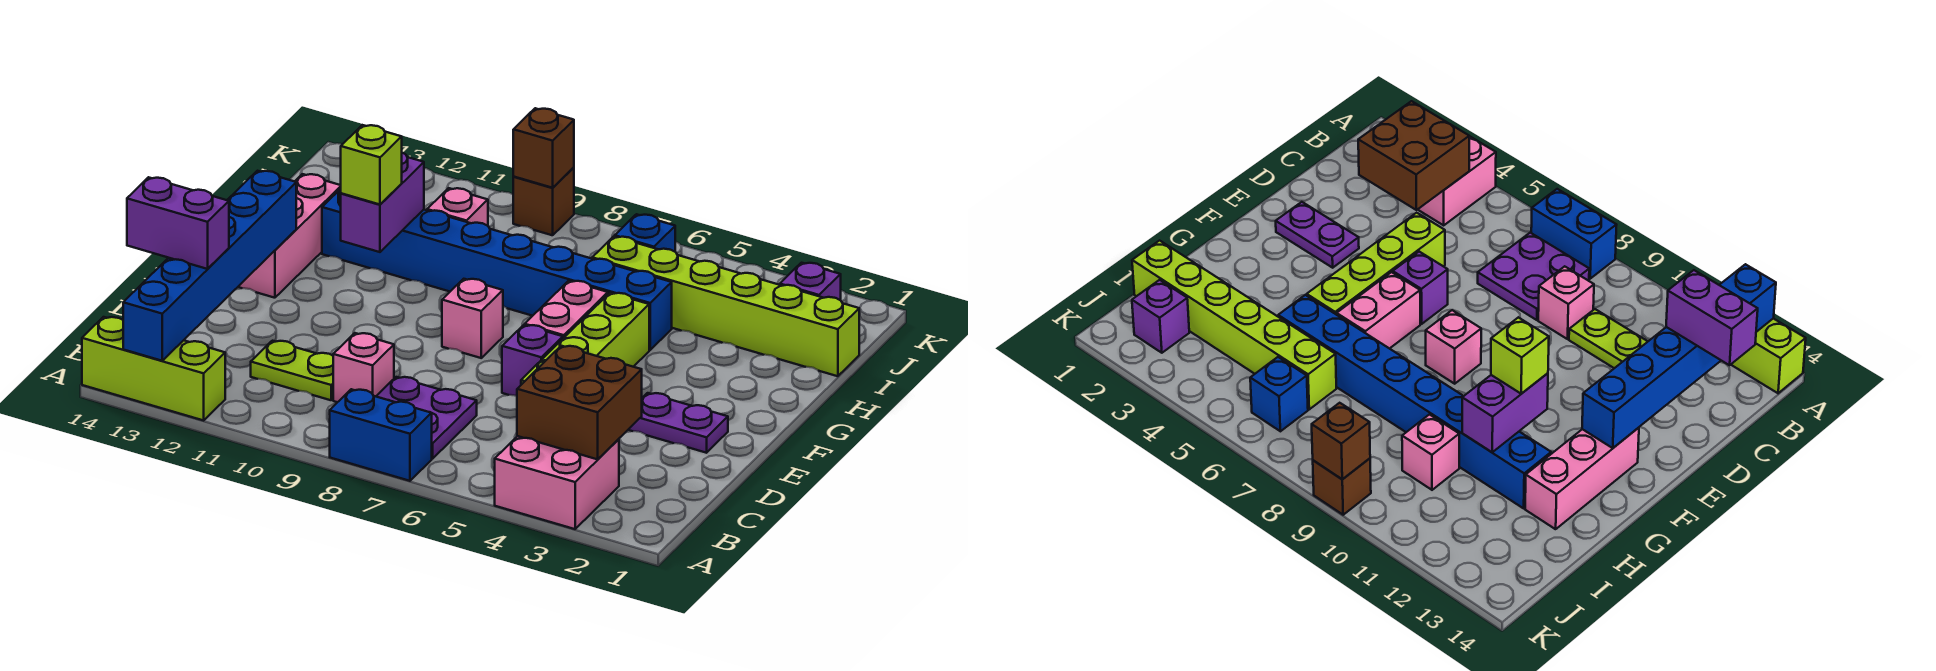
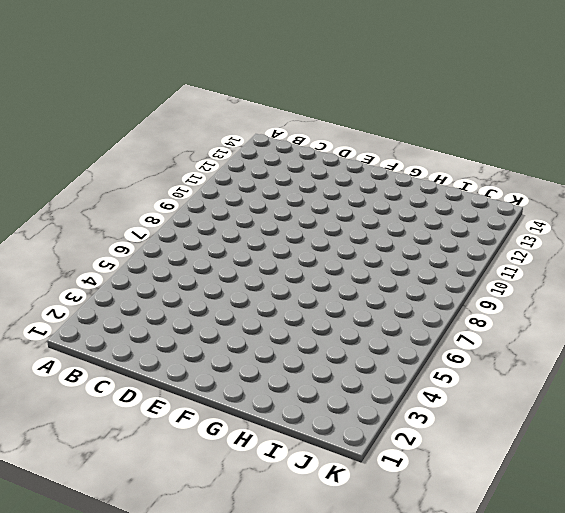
none -> pink 2x2 brick [495,436,619,529]
none -> blue 1x2 brick [330,389,432,481]
none -> lime 1x3 brick [82,317,225,420]

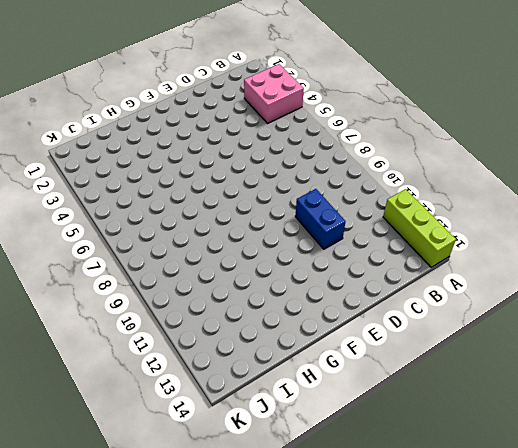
blue 1x2 brick [295,189,346,249] -> blue 1x2 brick moved to [330,389,432,481]
none -> purple 2x2 plate [376,377,477,459]
none -> pink 1x1 brick [333,333,394,402]
none -> lime 1x2 plate [251,341,333,400]

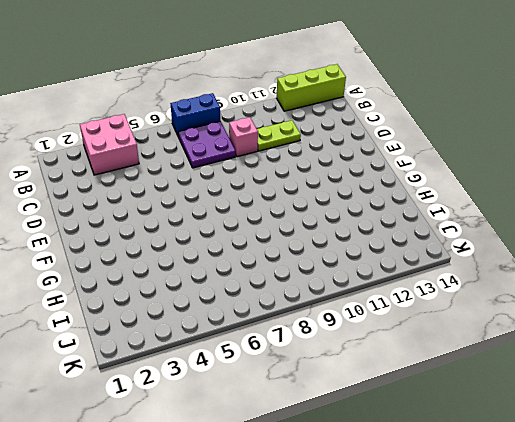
none -> lime 1x4 brick [521,293,649,385]
none -> purple 1x2 plate [628,393,728,453]
none -> purple 1x1 brick [502,325,563,396]

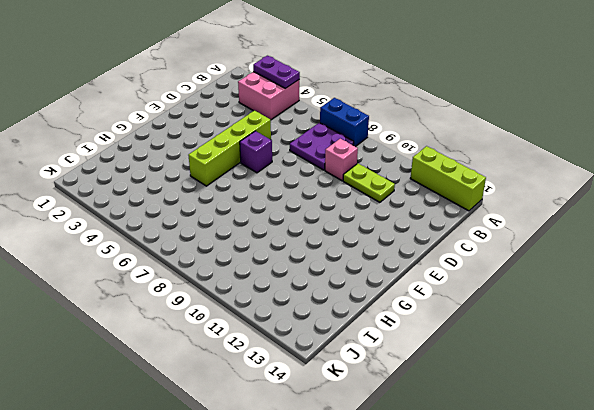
purple 1x2 plate [253,56,300,88] -> purple 1x2 plate moved to [628,393,728,453]
none -> pink 1x2 brick [525,281,608,338]
none -> pink 1x1 brick [442,279,503,358]
none -> pink 1x3 brick [238,174,341,298]

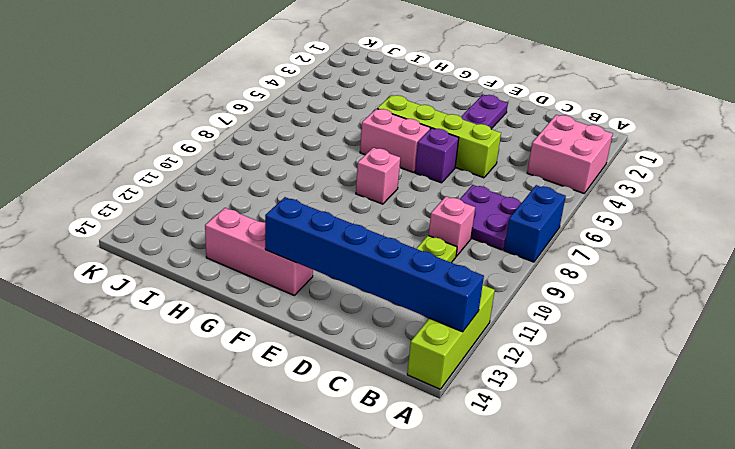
none -> blue 1x8 brick [322,189,672,350]
none -> lime 1x6 brick [592,236,859,376]
none -> pink 1x1 brick [427,188,488,226]

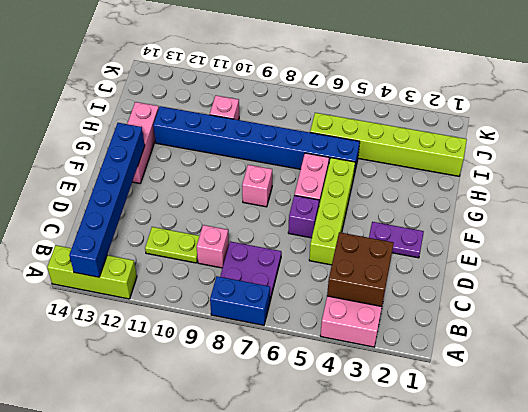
none -> purple 1x1 brick [780,263,841,300]
none -> blue 1x1 brick [615,214,675,252]
none -> brown 1x1 brick [513,167,574,235]

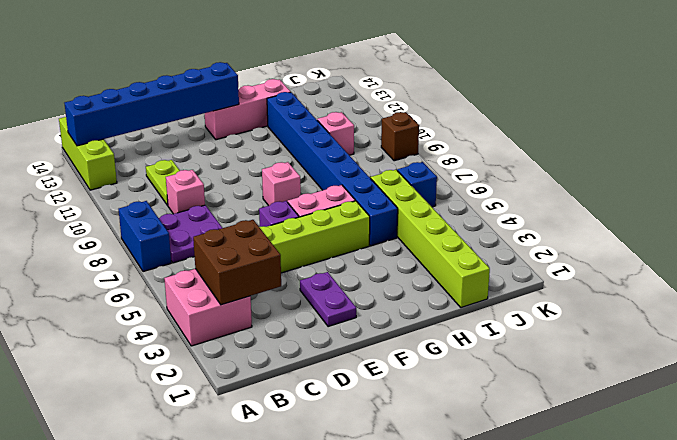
none -> purple 1x1 brick [780,263,841,300]
none -> purple 1x2 brick [341,153,424,252]
none -> brown 1x1 brick [513,108,574,188]

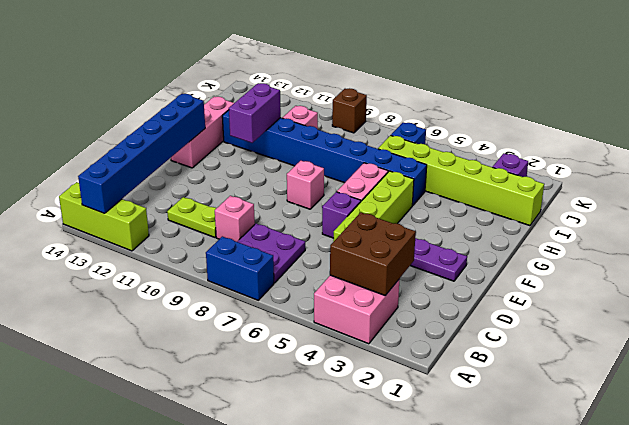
none -> brown 1x1 brick [513,108,574,188]
none -> purple 1x2 brick [127,177,229,269]
none -> lime 1x1 brick [341,125,402,204]

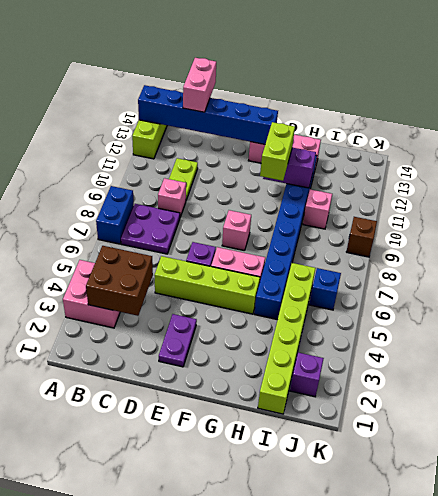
pink 1x2 brick [183,58,216,112] -> purple 1x2 brick [127,177,229,269]
lime 1x2 brick [260,122,295,181] -> lime 1x1 brick [341,125,402,204]
none -> brown 1x1 brick [513,108,574,188]

